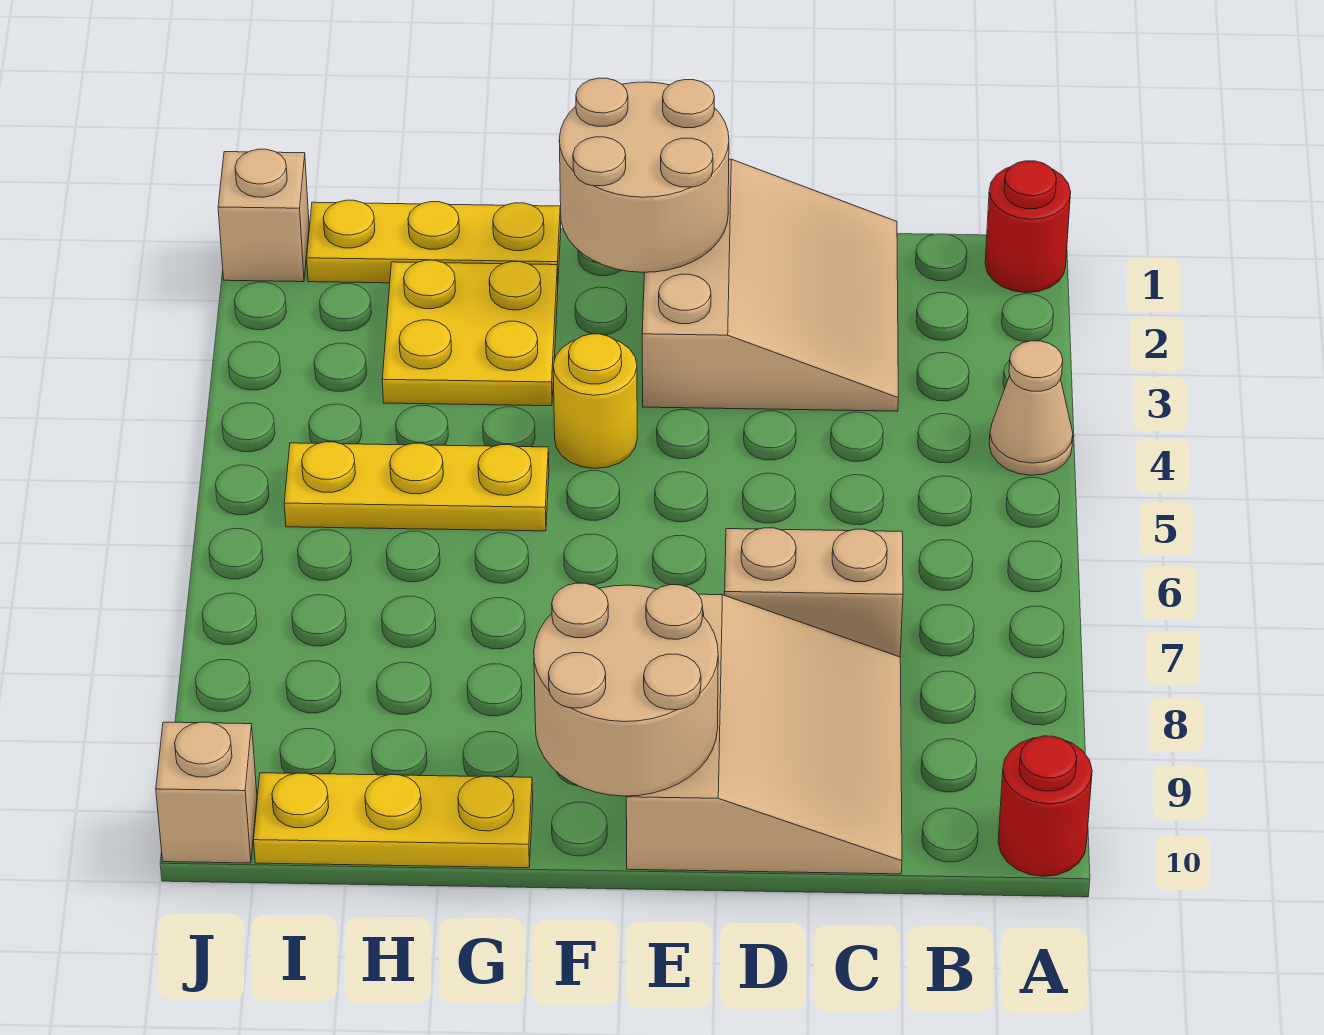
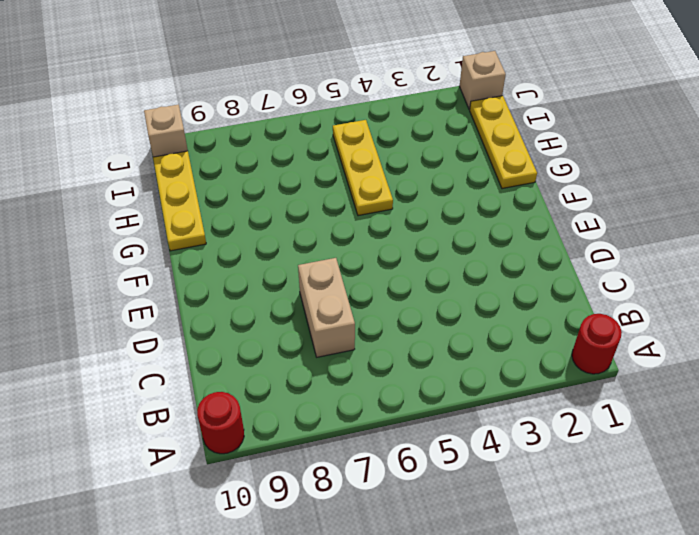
none -> tan 1x1 cone [989,341,1073,475]
none -> tan 3x3 slope [642,159,898,411]
none -> tan 3x3 slope [626,594,902,874]

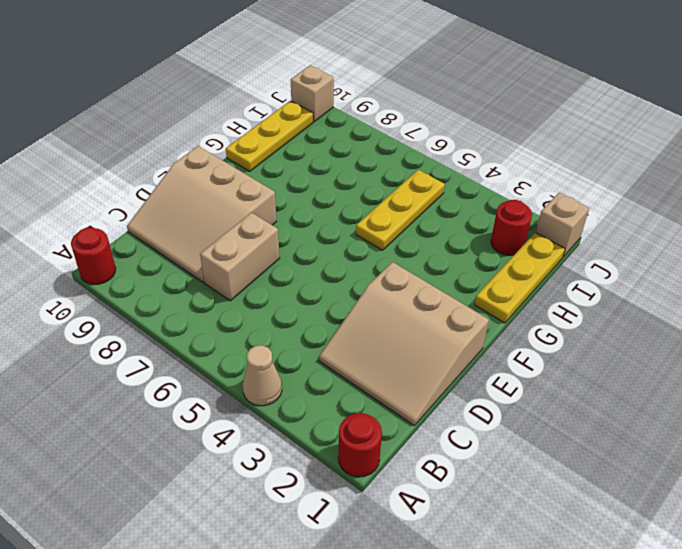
red 1x1 round brick [491,200,532,255] -> none
none -> yellow 1x1 round brick [553,334,637,468]
none -> yellow 2x2 plate [382,260,558,406]
none -> tan 2x2 round brick [559,78,729,272]

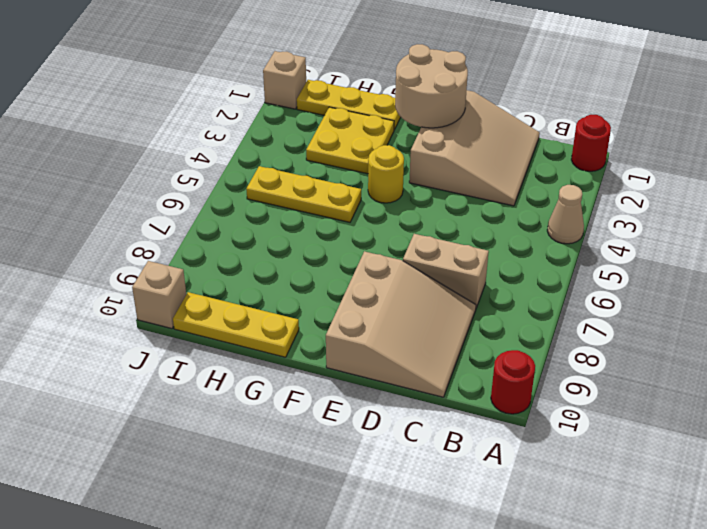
none -> tan 2x2 round brick [534,583,718,796]

